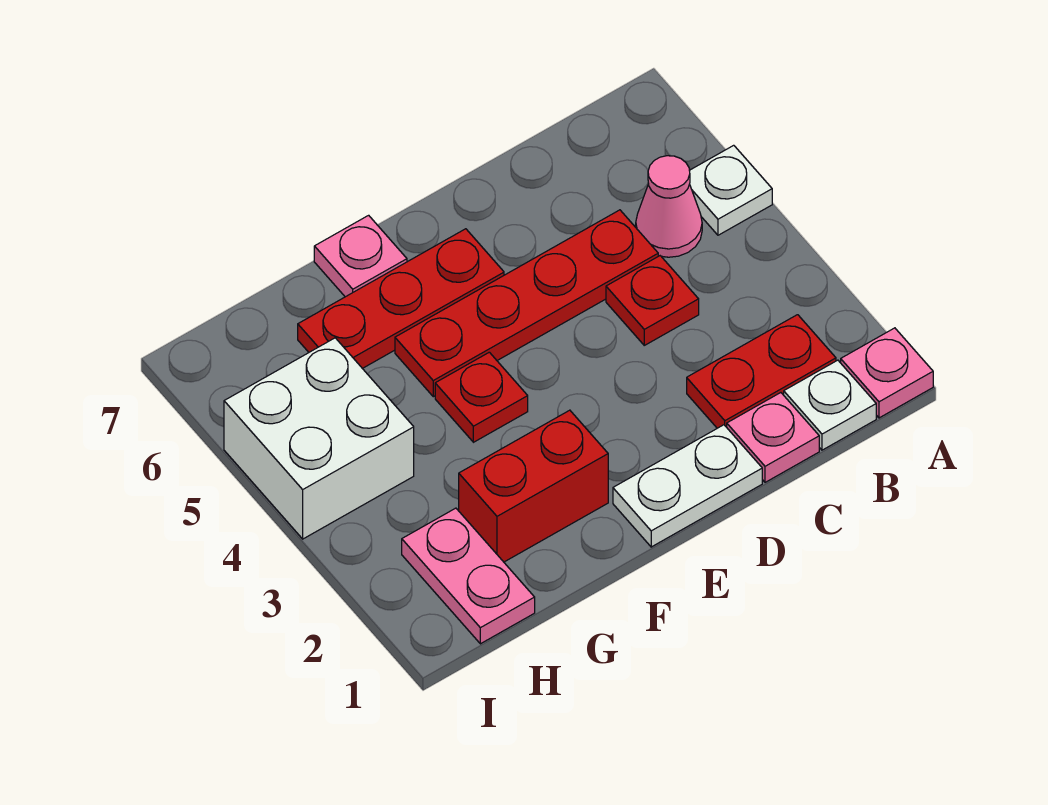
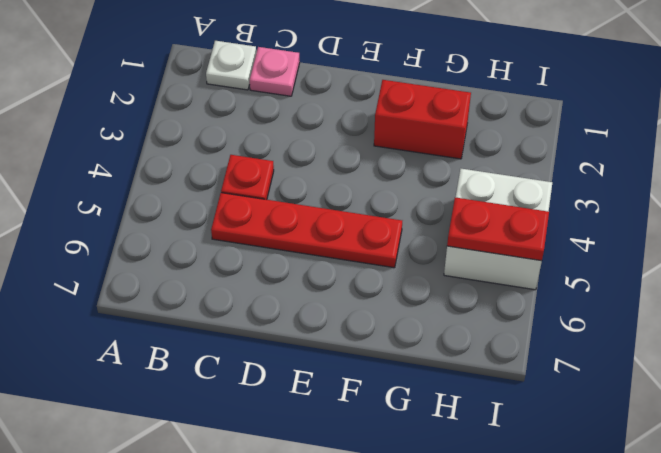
red 1x2 plate [447,197,549,261] -> red 1x2 plate moved to [687,315,836,428]
none -> pink 1x1 plate [841,328,933,418]
none -> white 1x1 plate [689,145,772,235]
none -> pink 1x1 cone [636,156,702,257]

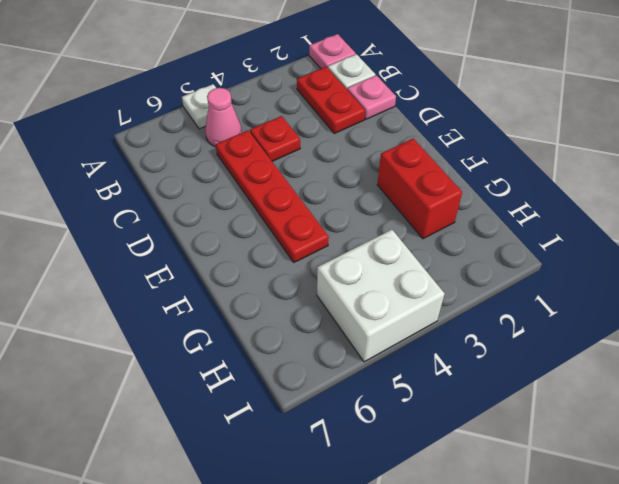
none -> white 1x2 plate [613,425,762,547]
none -> red 1x3 plate [298,229,504,369]
none -> red 1x1 plate [435,352,528,442]

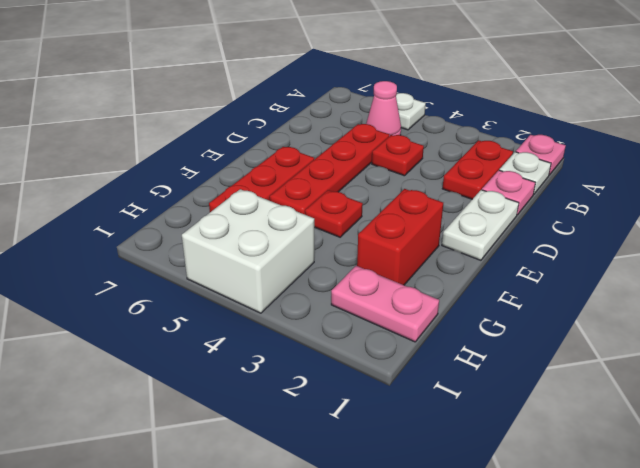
none -> pink 1x1 plate [314,215,407,297]

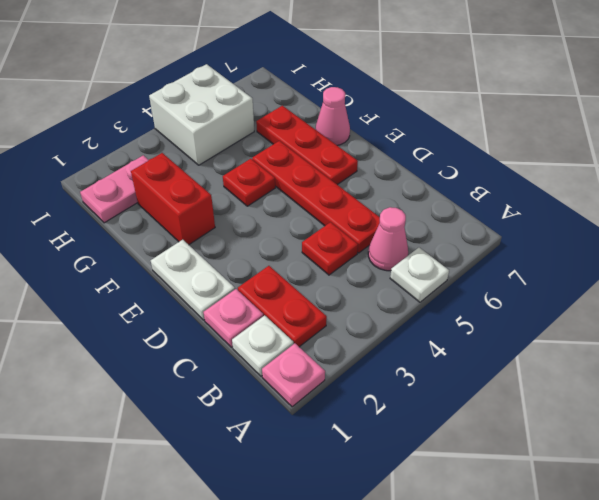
pink 1x1 cone [316,87,350,145] -> pink 1x1 plate [314,215,407,297]

